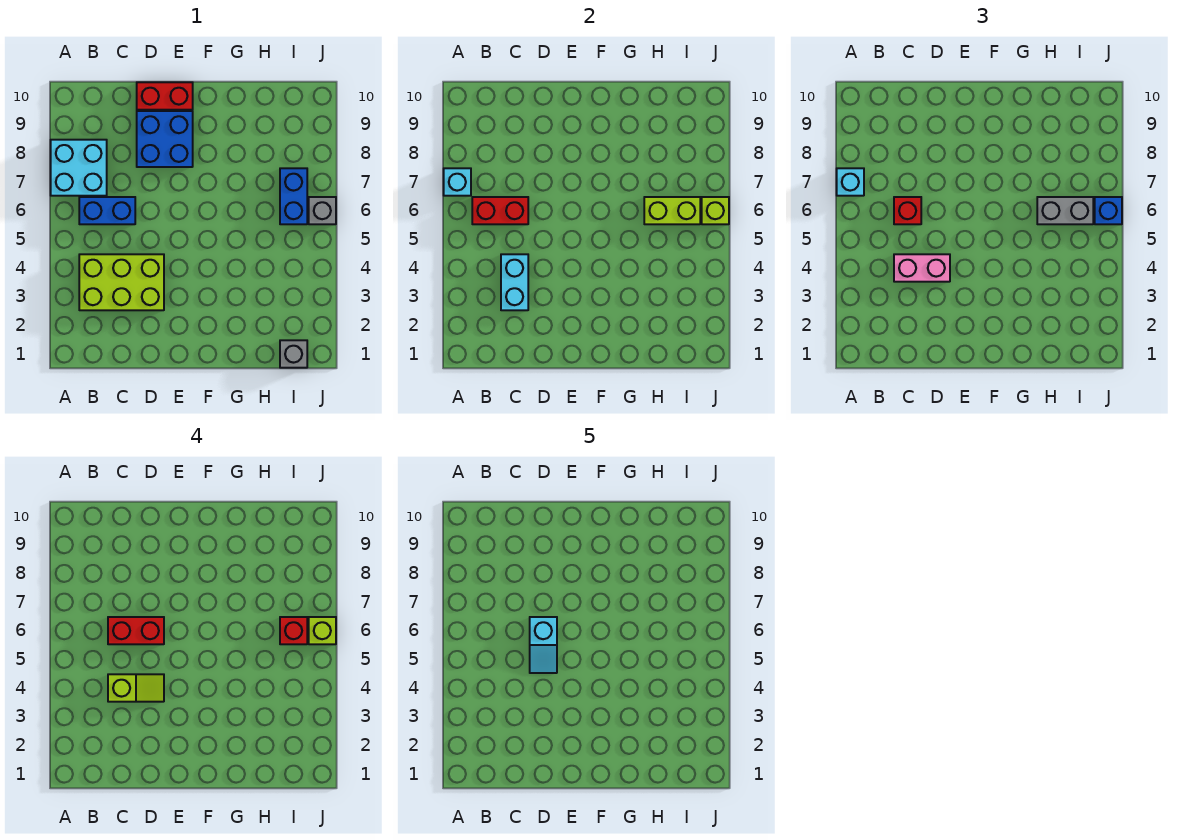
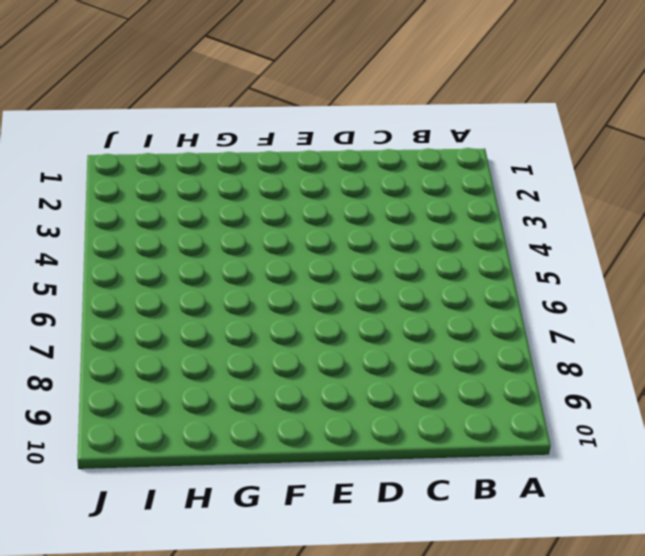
none -> cyan 2x2 brick [51,140,107,196]
none -> lime 2x3 brick [79,254,164,310]
none -> blue 1x2 brick [79,197,135,224]

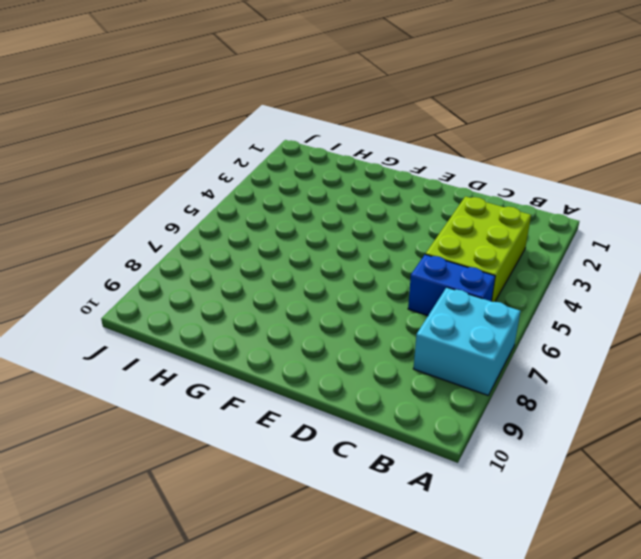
lime 2x3 brick [426,196,531,302] -> lime 2x3 brick turned to [79,254,164,310]
none -> blue 2x2 brick [137,111,193,167]
none -> red 1x2 brick [137,82,193,110]
none -> grey 1x1 brick [280,340,307,368]

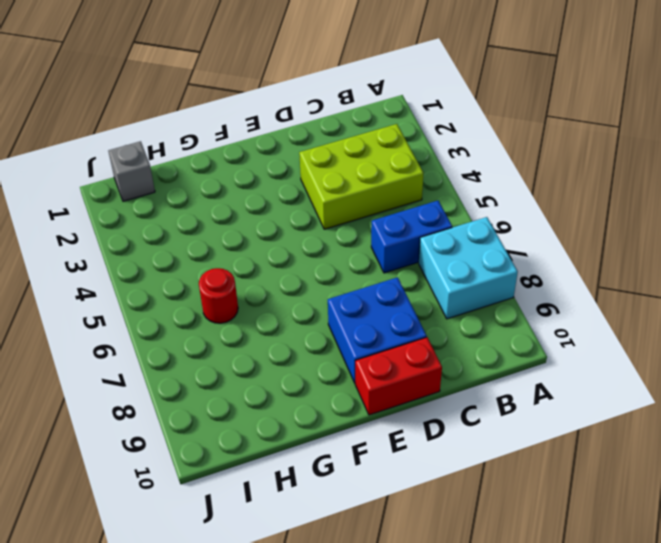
red 1x1 round brick [199,268,238,323] -> none
none -> blue 1x2 brick [280,168,307,224]
none -> grey 1x1 brick [309,197,336,224]
none -> cyan 1x1 brick [444,168,471,196]

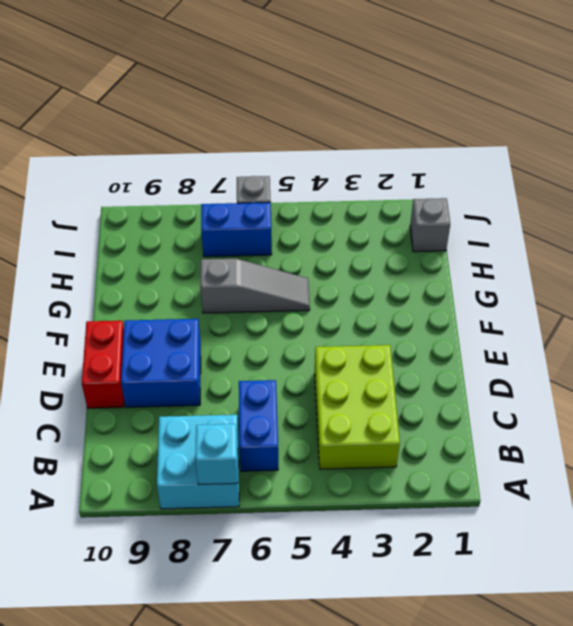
grey 1x3 slope [201,259,310,313] -> none
none -> red 1x2 brick [472,197,528,224]
none -> cyan 1x2 brick [501,254,528,310]
none -> lime 1x2 brick [644,197,700,224]

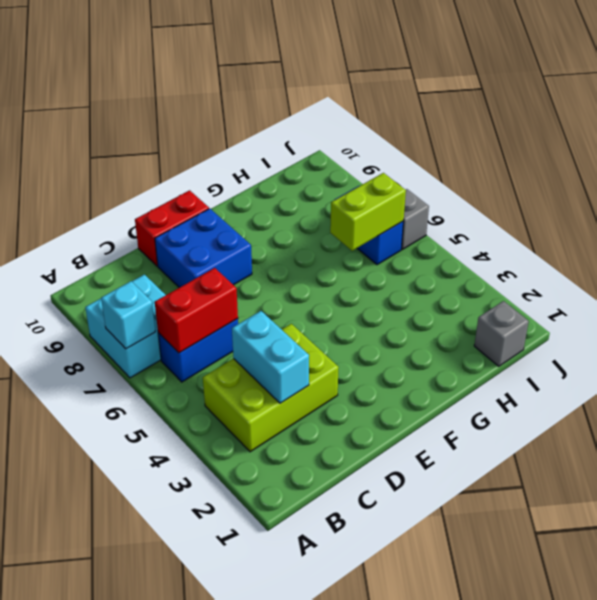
none -> lime 1x1 brick [702,197,729,224]
none -> cyan 1x1 brick [837,168,864,196]
none -> pink 1x2 brick [894,254,950,282]

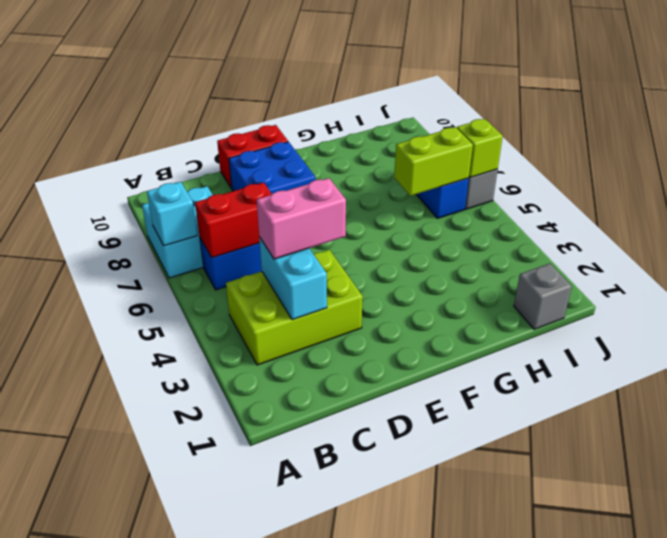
none -> cyan 1x1 brick [837,168,864,196]
none -> red 1x1 brick [894,197,921,224]
none -> grey 1x2 brick [1037,197,1093,224]

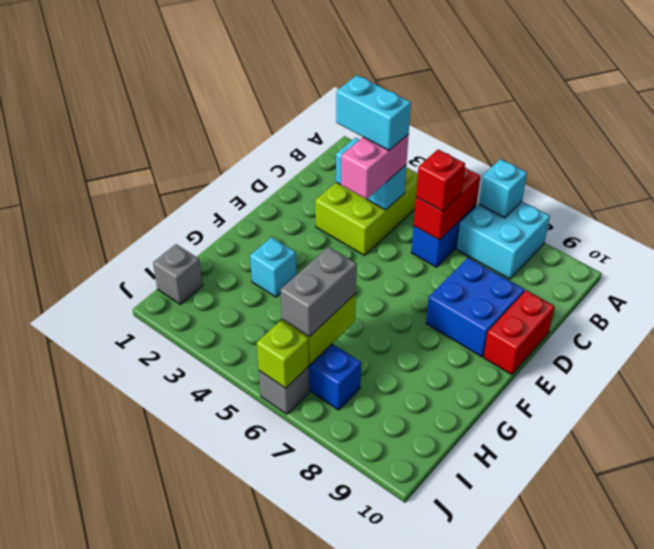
cyan 1x2 brick [336,75,411,150] -> lime 1x2 slope [108,674,164,702]
cyan 1x1 brick [250,237,297,297] -> cyan 1x1 brick moved to [837,168,864,196]
none -> blue 1x1 brick [1095,197,1122,224]
none -> red 1x2 brick [108,617,164,644]
none -> red 1x1 brick [280,617,307,644]

